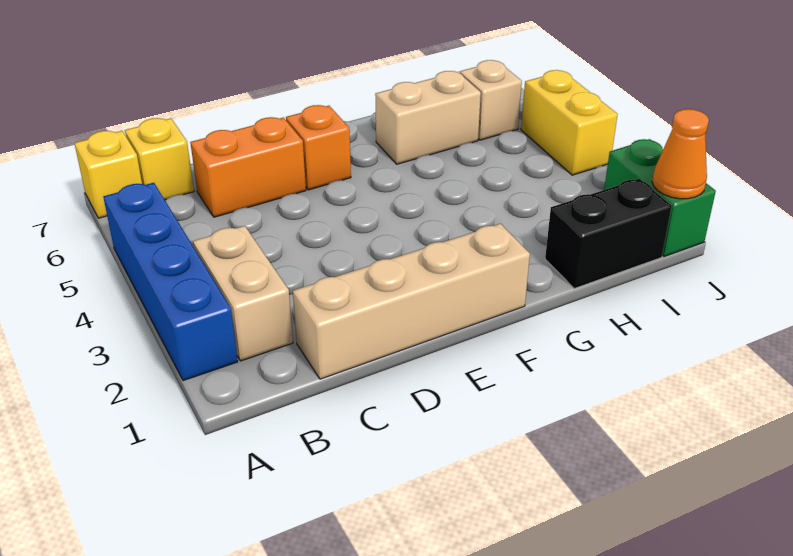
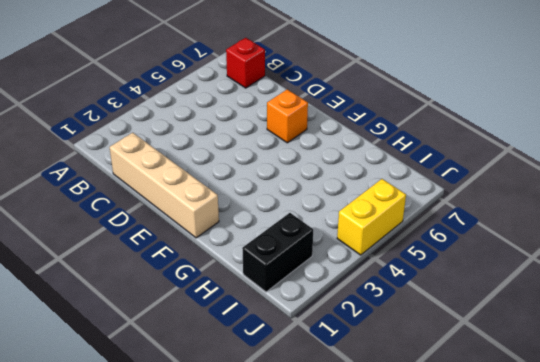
red 1x1 brick [226,38,265,88] -> yellow 1x1 brick [125,118,194,200]
black 1x2 brick [242,213,313,292] -> black 1x2 brick turned to [545,179,672,289]
none -> blue 1x4 brick [103,183,238,381]
none -> yellow 1x1 brick [74,131,142,218]
none -> tan 1x2 brick [193,226,293,361]

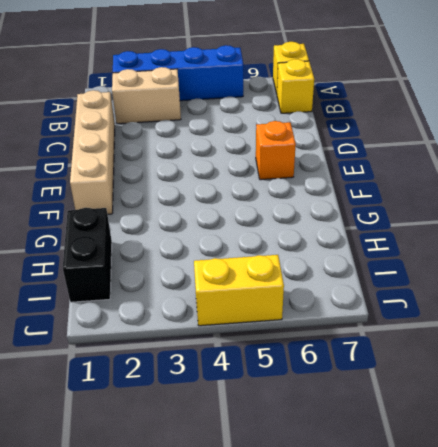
none -> orange 1x2 brick [190,117,306,217]
none -> tan 1x2 brick [375,71,481,164]
none -> tan 1x1 brick [460,60,522,140]

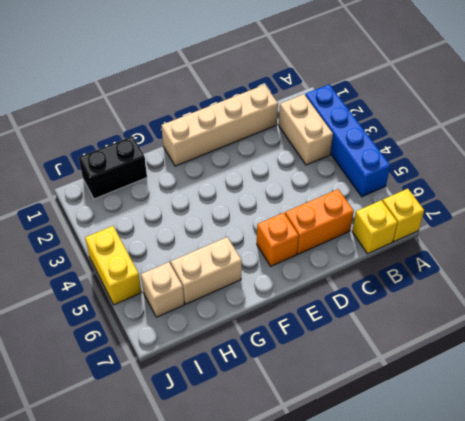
none -> green 1x2 brick [604,139,716,257]
none -> orange 1x1 cone [652,109,709,199]

